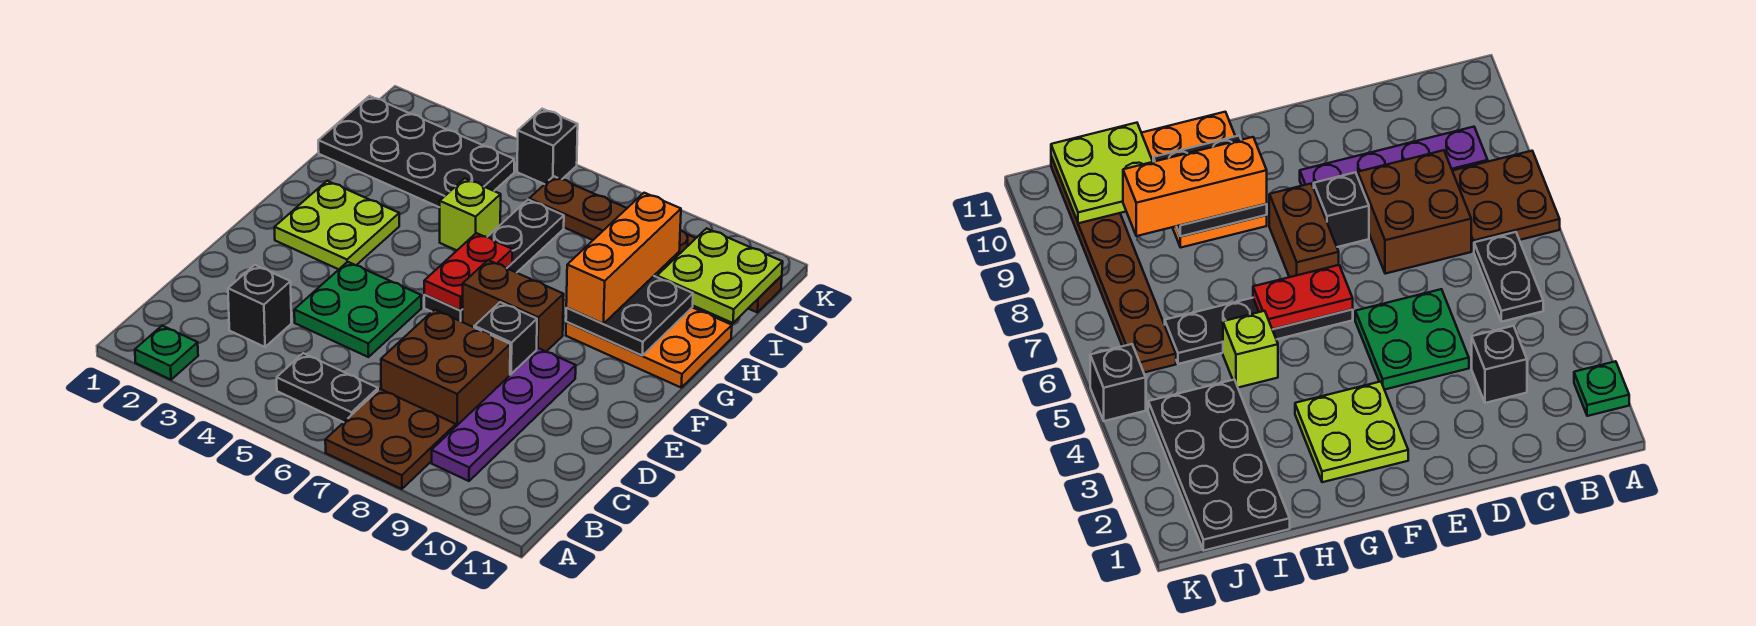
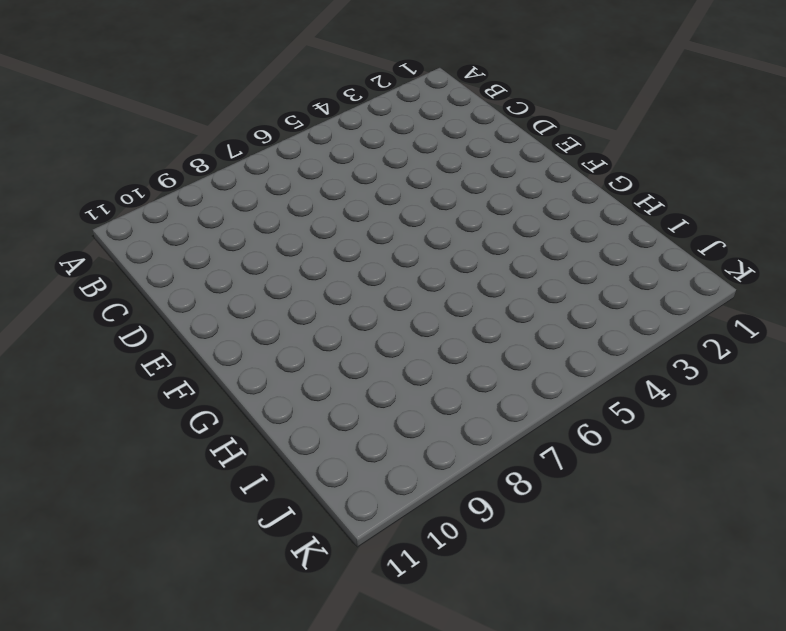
none -> green 1x1 plate [135,325,198,380]
none -> brown 2x2 plate [325,389,456,489]
none -> black 1x2 plate [277,353,378,422]

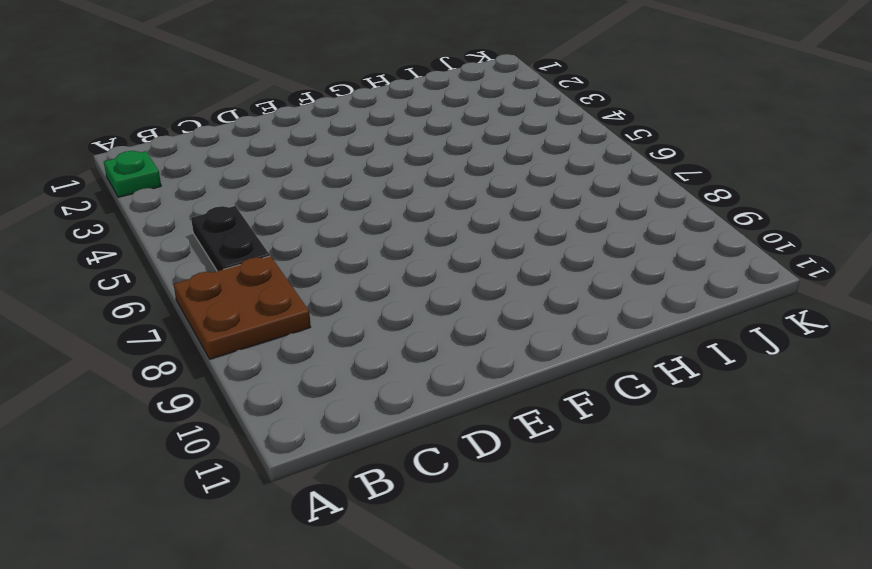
none -> purple 1x4 plate [432,348,576,481]
none -> black 1x1 brick [228,265,291,347]
none -> brown 2x2 brick [381,310,510,426]

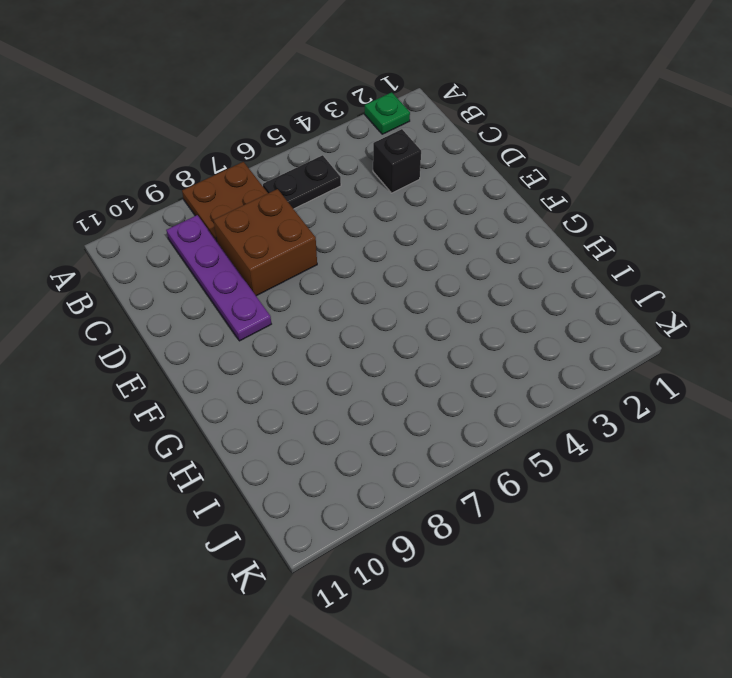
none -> green 2x2 plate [294,262,421,357]
none -> black 1x1 brick [474,302,537,375]
none -> lime 2x2 plate [275,181,399,269]

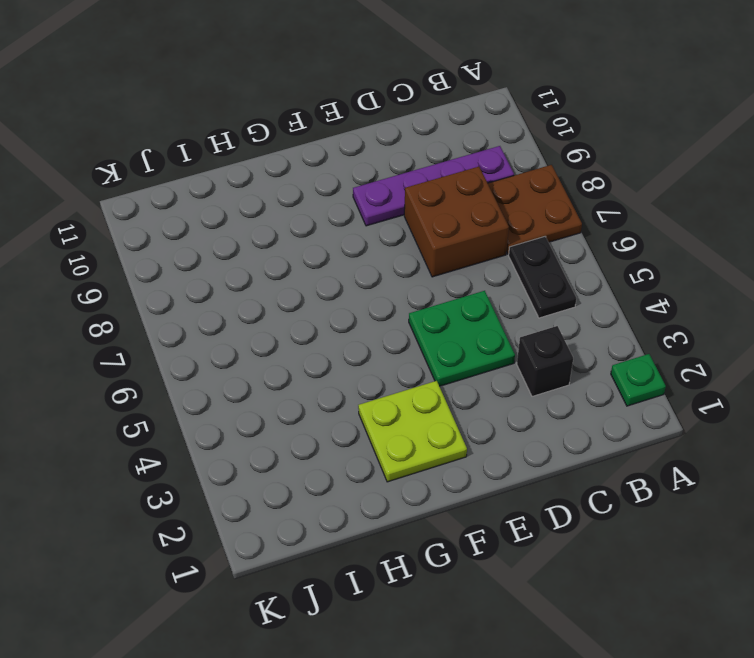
none -> black 1x1 brick [474,302,537,375]
none -> black 1x4 plate [424,200,564,322]
none -> brown 1x2 brick [463,260,564,352]

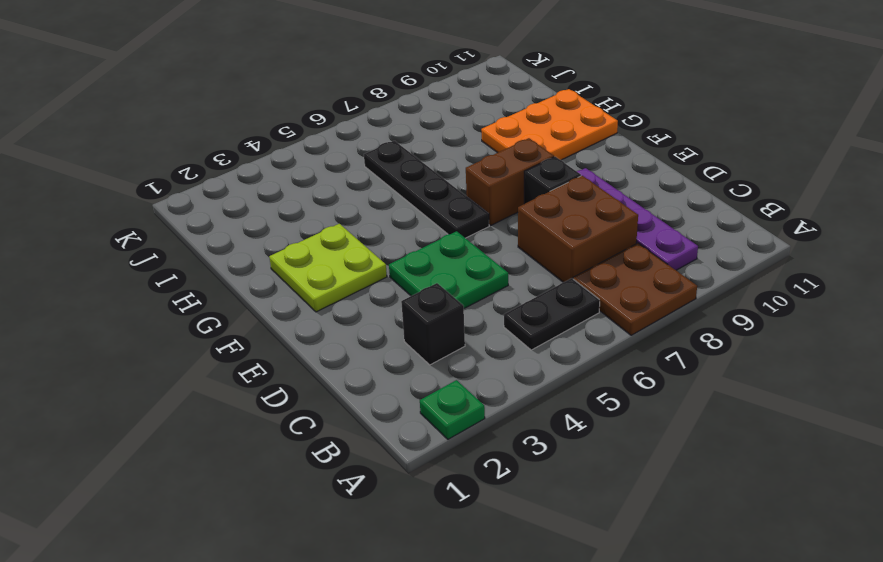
none -> lime 1x1 brick [440,178,501,250]
none -> black 2x4 plate [318,96,514,207]
none -> brown 1x6 plate [529,176,782,313]

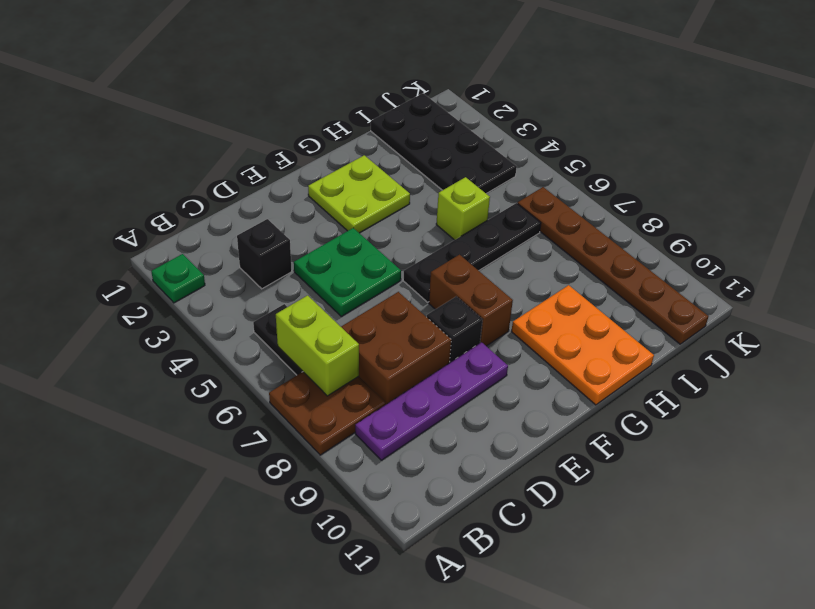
lime 1x2 brick [276,295,359,396] -> none
none -> black 1x1 brick [517,109,578,184]
none -> red 1x2 plate [424,233,512,310]
none -> black 2x2 plate [566,276,693,355]

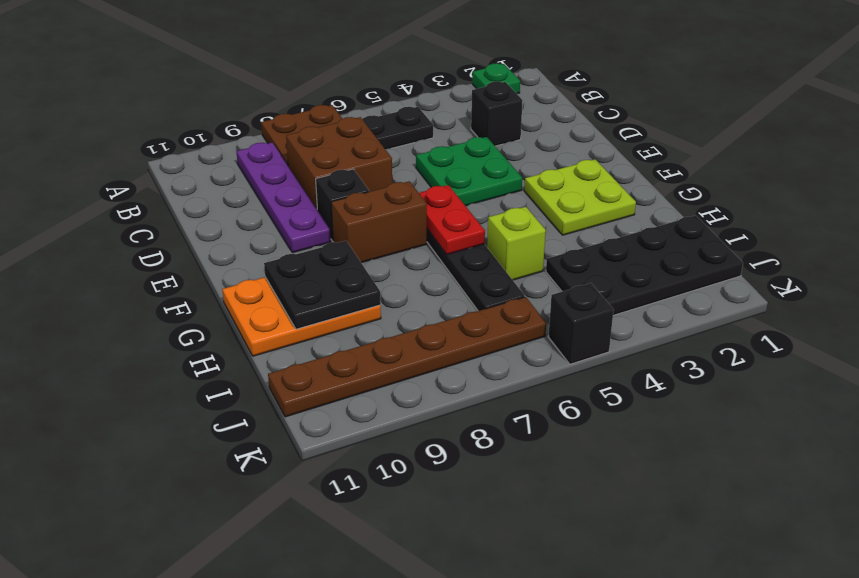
none -> lime 2x2 plate [657,228,783,323]
none -> orange 1x3 brick [566,193,681,324]

